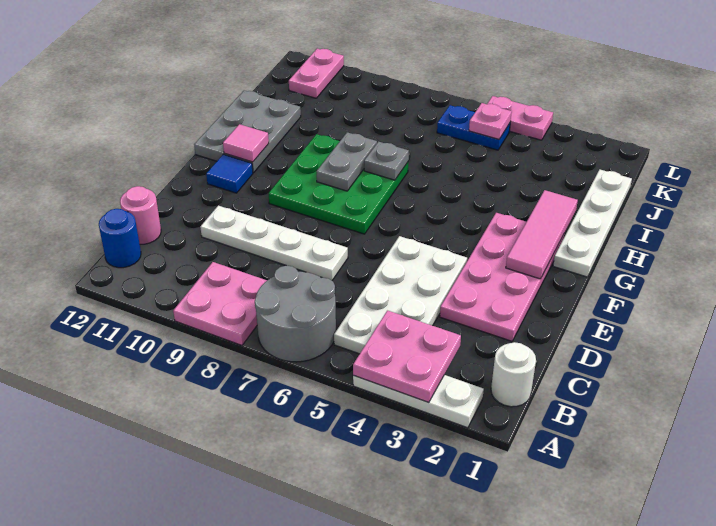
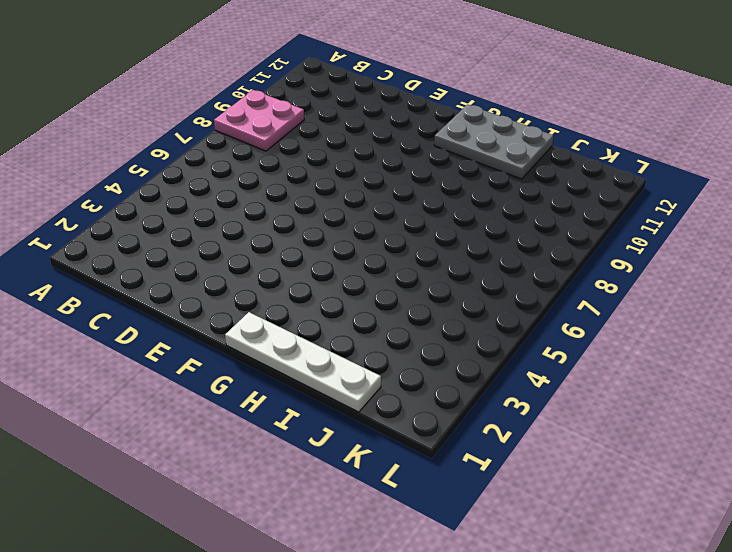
none -> white 1x3 plate [353,375,484,428]
none -> grey 2x2 round brick [255,266,336,362]
none -> white 1x1 round brick [491,342,536,407]

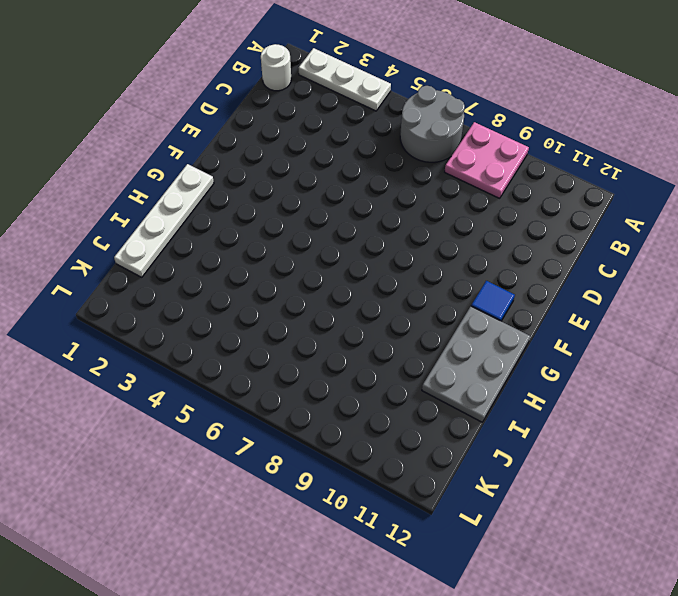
none -> white 2x4 plate [334,236,467,354]
none -> blue 1x1 round brick [99,209,141,268]
none -> pink 1x1 round brick [120,186,161,244]

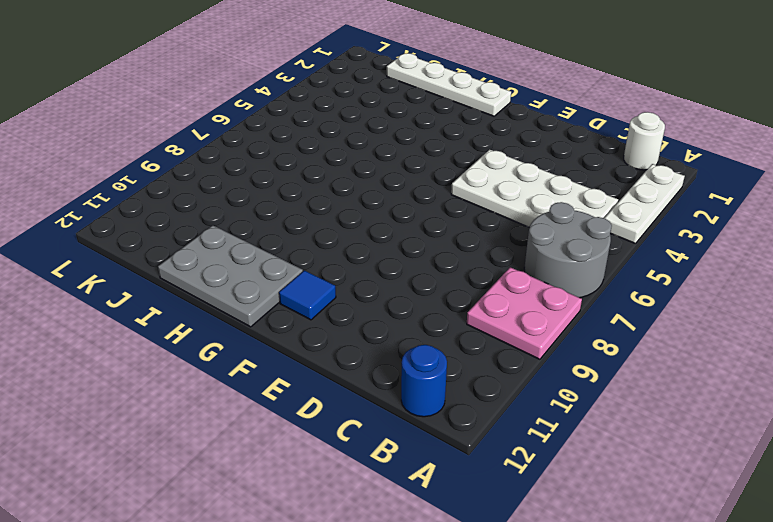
none -> pink 1x1 round brick [120,186,161,244]
none -> pink 2x4 plate [440,213,564,341]
none -> white 1x4 plate [200,206,348,280]

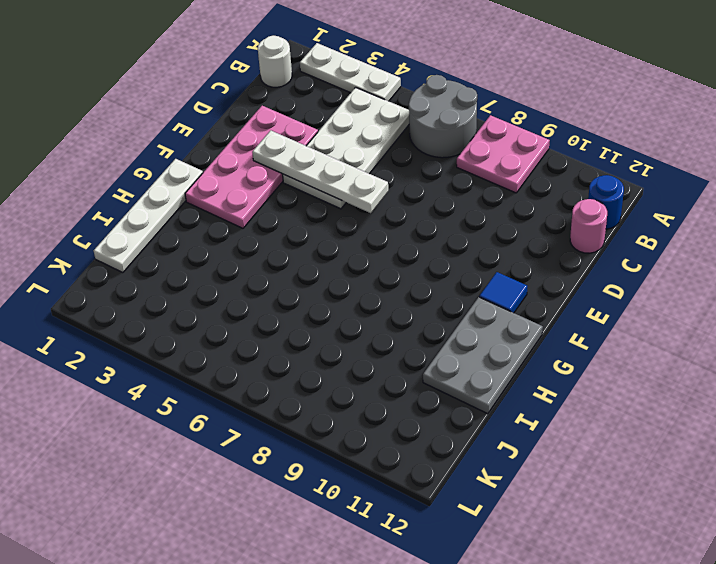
white 1x4 plate [252,131,388,213] -> white 1x4 plate moved to [200,206,348,280]
none -> green 3x3 plate [268,134,408,234]
none -> blue 1x2 plate [437,105,510,150]
none -> pink 1x2 plate [289,49,344,98]

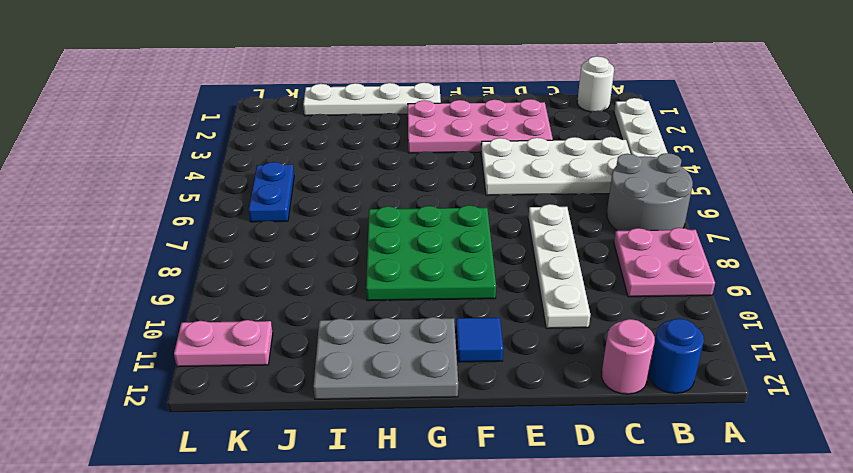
none -> pink 1x2 plate [487,96,553,140]
none -> pink 2x2 plate [353,311,461,403]
none -> pink 1x3 tile [506,190,578,279]

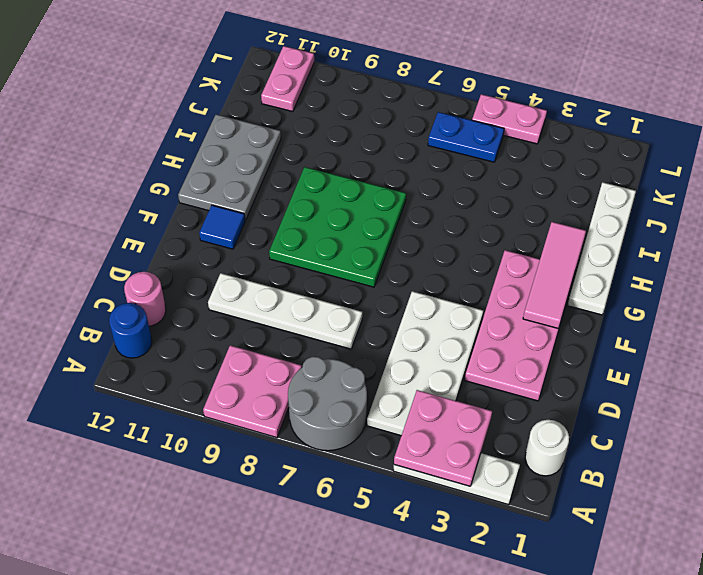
none -> grey 1x2 plate [316,132,377,191]
none -> pink 1x1 tile [223,124,269,162]
none -> grey 1x1 plate [364,142,409,180]

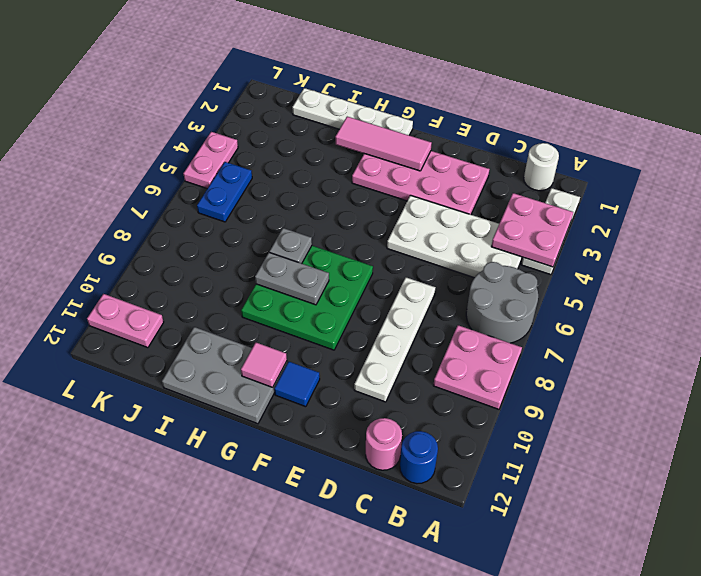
none -> pink 1x1 plate [469,103,512,139]

